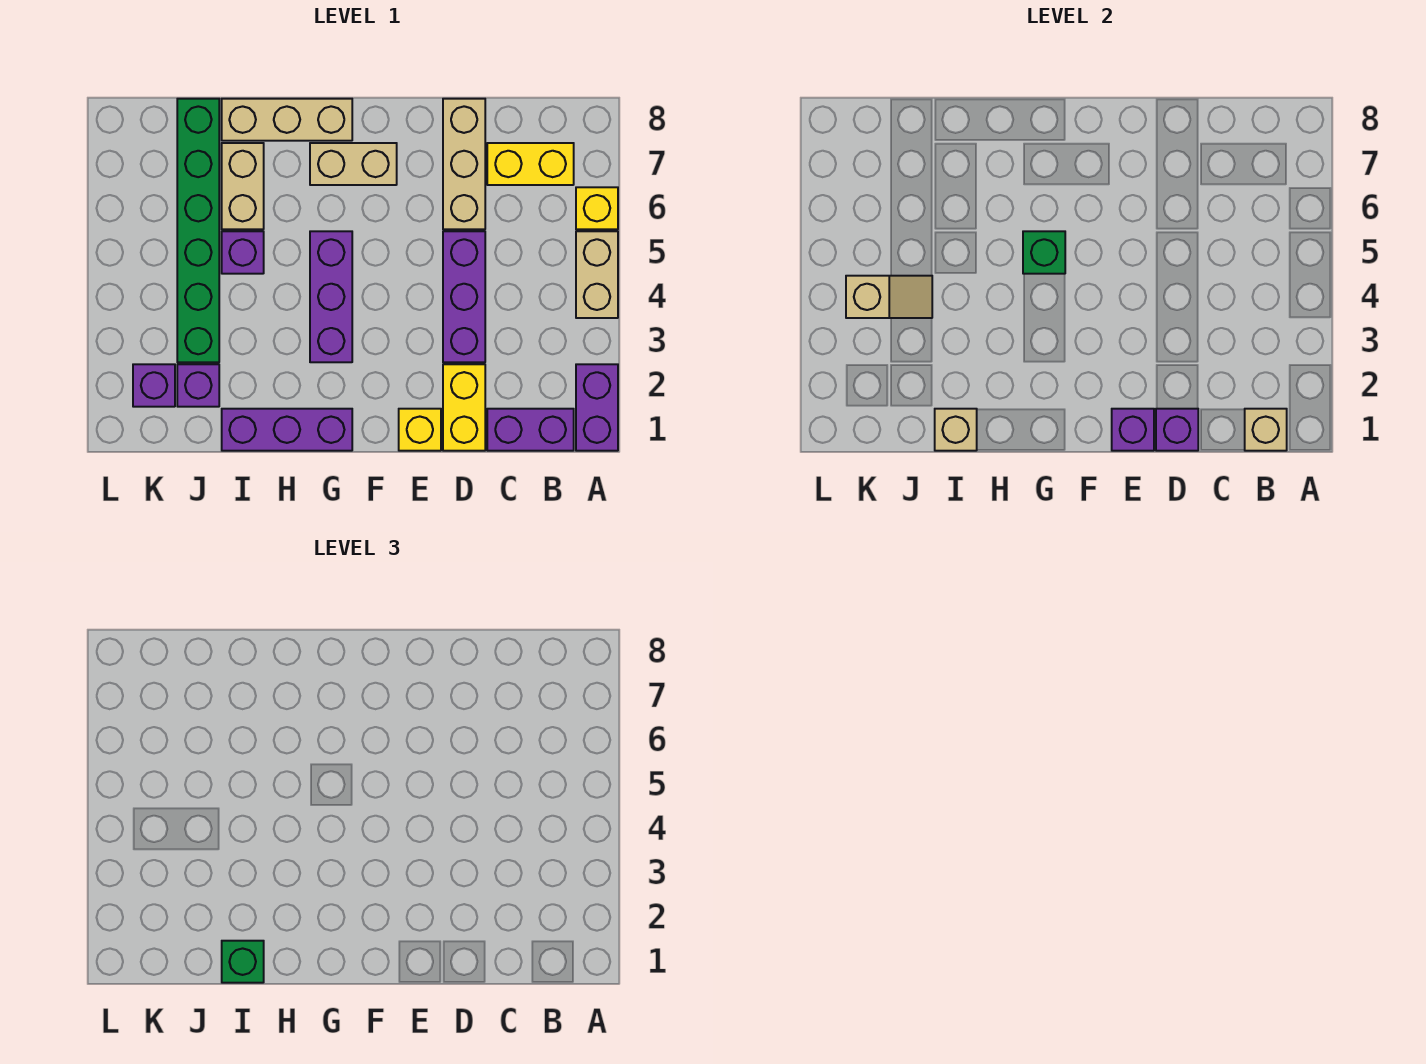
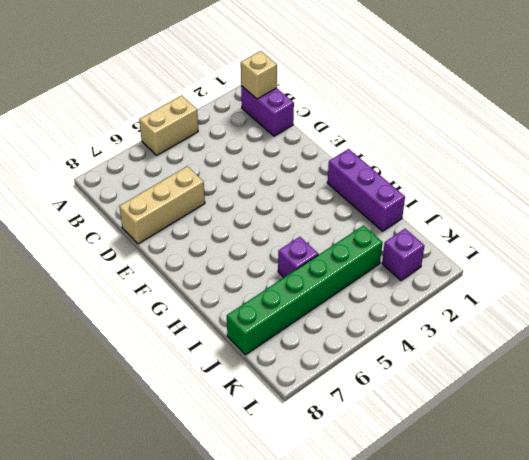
none -> purple 1x2 brick [576,364,618,451]
none -> yellow 1x1 brick [576,187,618,229]
none -> yellow 1x2 brick [487,143,574,185]

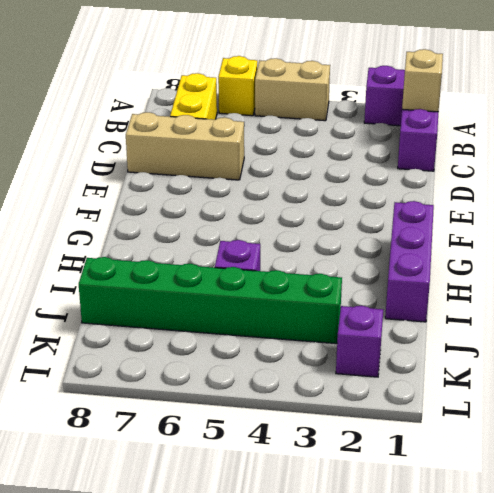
none -> yellow 1x2 brick [443,364,485,451]
none -> purple 1x3 brick [443,231,485,362]
none -> yellow 1x1 brick [399,409,441,451]

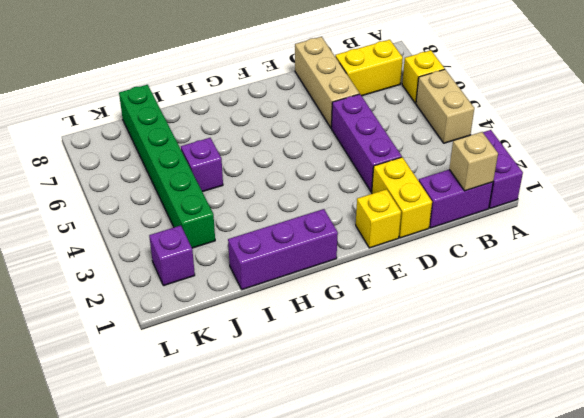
none -> tan 1x2 brick [310,143,397,185]
none -> purple 1x3 brick [310,231,352,362]
none -> tan 1x3 brick [222,99,352,141]

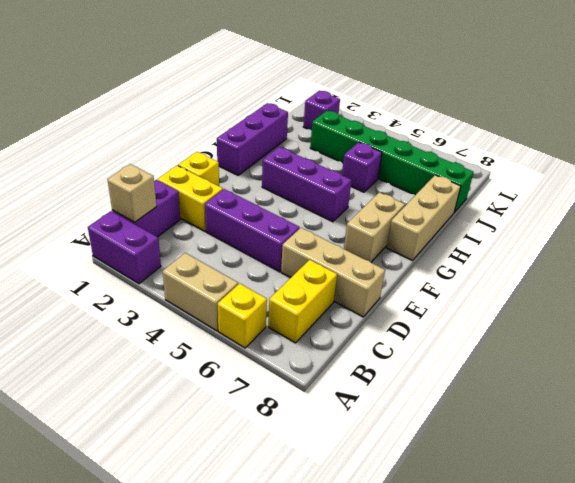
none -> tan 1x2 brick [222,143,264,229]
none -> purple 1x1 brick [177,364,219,407]
none -> purple 1x1 brick [1156,409,1198,451]

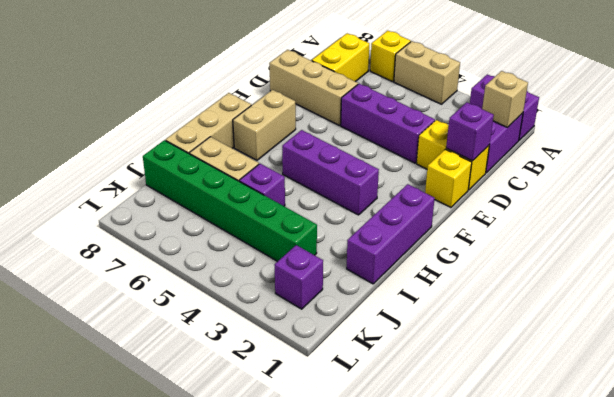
none -> purple 1x1 brick [177,364,219,407]
none -> purple 1x1 brick [1112,409,1154,451]
none -> green 1x1 brick [1023,231,1065,274]

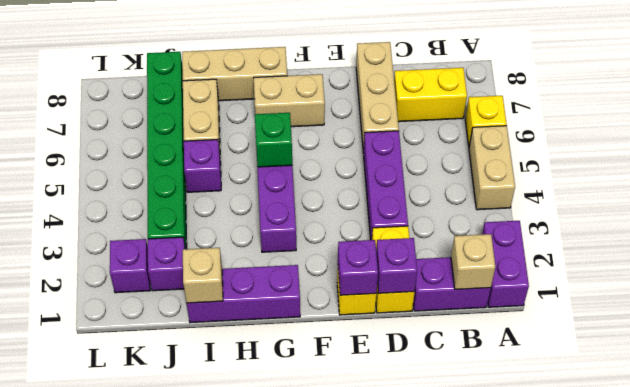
none -> tan 1x2 slope [846,276,932,318]
none -> green 1x1 brick [222,941,264,983]

